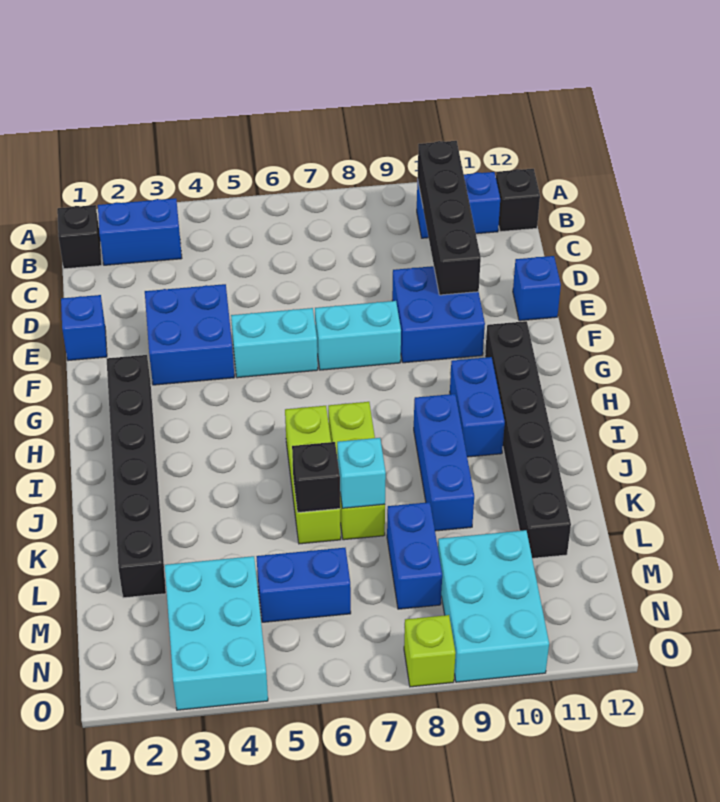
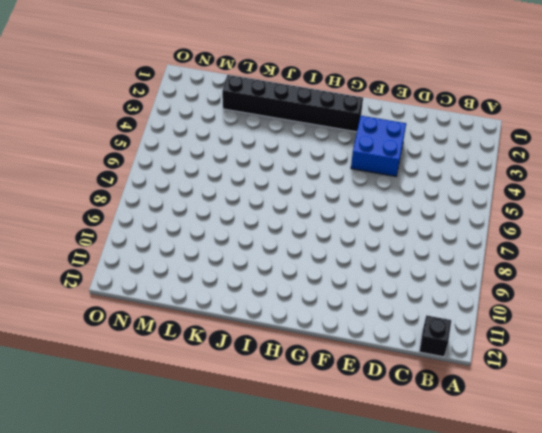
none -> black 1x1 brick [57,205,102,269]
none -> blue 1x2 brick [98,198,182,265]
none -> blue 1x2 brick [417,172,500,238]

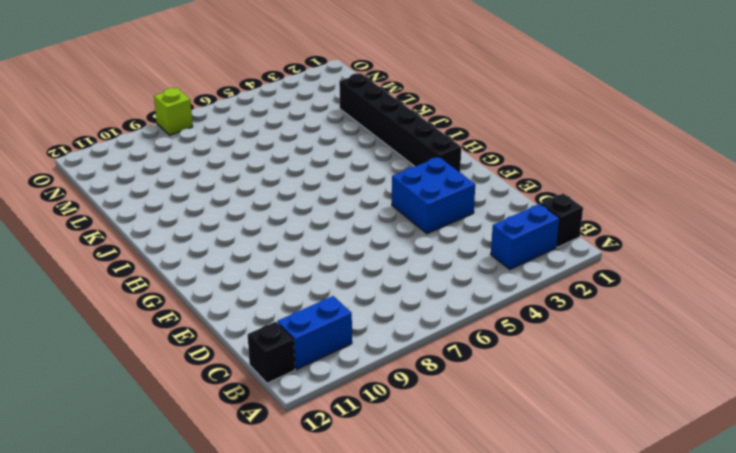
none -> blue 1x1 brick [61,295,107,361]
none -> blue 2x2 brick [392,266,485,363]
none -> blue 1x1 brick [513,256,561,321]

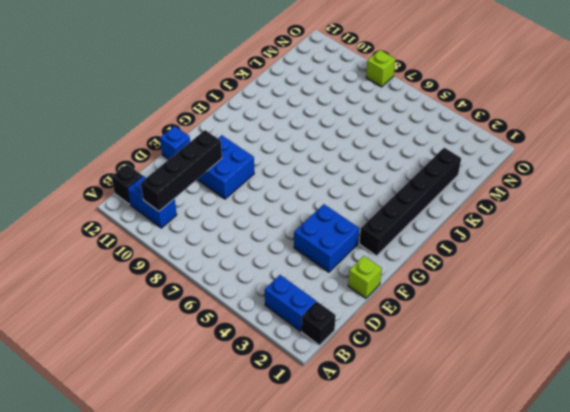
lime 1x1 brick [348,256,382,298] -> blue 1x1 brick [61,295,107,361]
none -> cyan 1x2 brick [231,308,318,378]
none -> cyan 1x2 brick [315,301,401,370]
none -> black 1x6 brick [485,321,571,558]

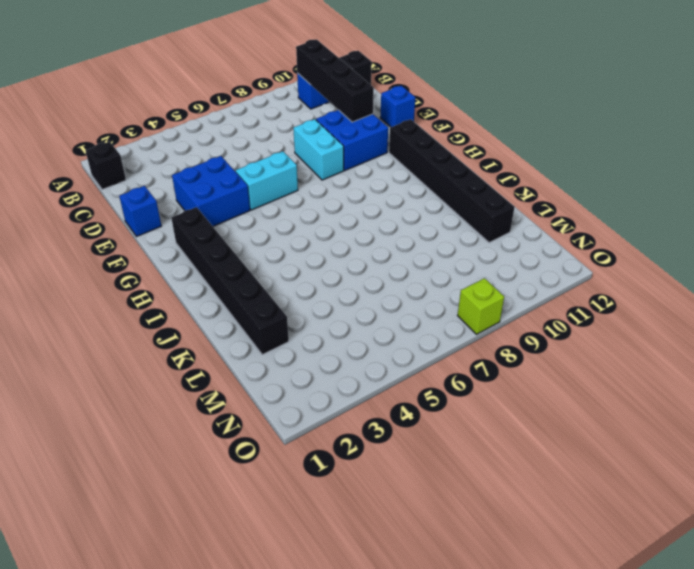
cyan 1x2 brick [293,119,344,180] -> cyan 1x2 brick turned to [315,301,401,370]
none -> blue 1x2 brick [98,198,182,265]
none -> blue 1x2 brick [450,357,505,457]
none -> lime 1x3 brick [285,406,341,544]

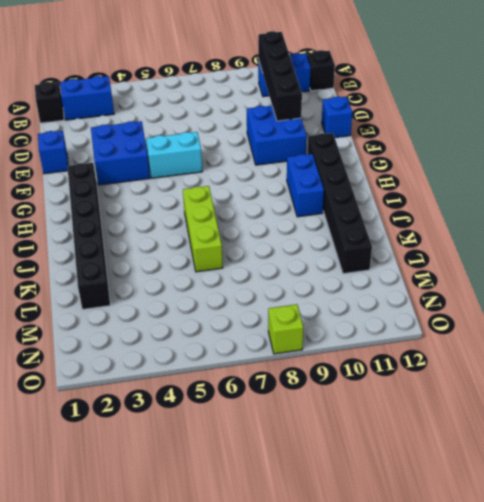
none -> cyan 1x2 brick [315,301,401,370]
none -> lime 1x3 brick [328,402,385,540]
none -> blue 1x3 brick [414,394,474,531]

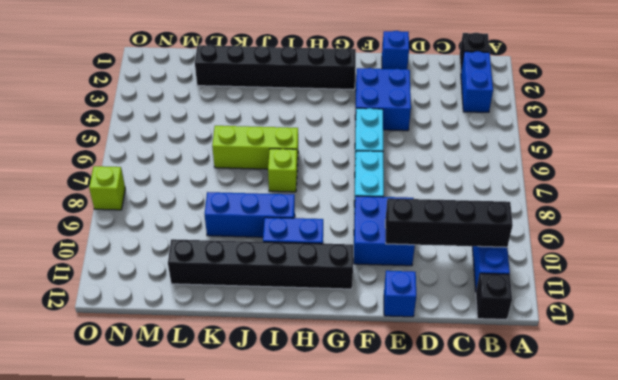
lime 1x1 brick [268,149,297,192] -> lime 1x3 brick [328,402,385,540]
none -> blue 1x2 brick [387,502,442,609]
none -> cyan 2x3 brick [165,556,268,710]
none -> blue 1x2 brick [256,548,351,622]

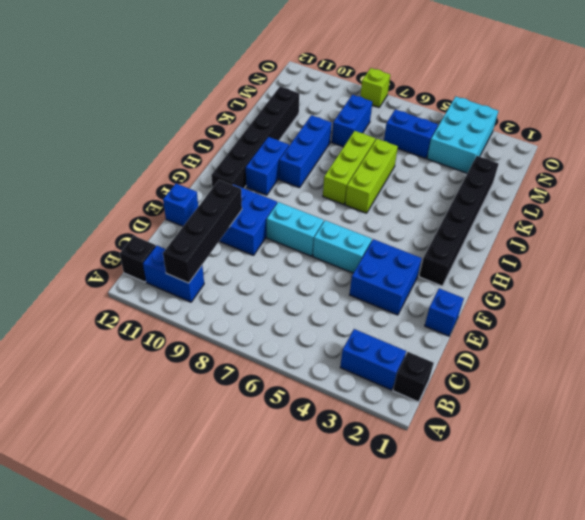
none -> cyan 2x3 brick [438,530,549,682]
none -> black 1x1 brick [292,442,340,513]
none -> cyan 1x1 brick [337,438,386,508]

